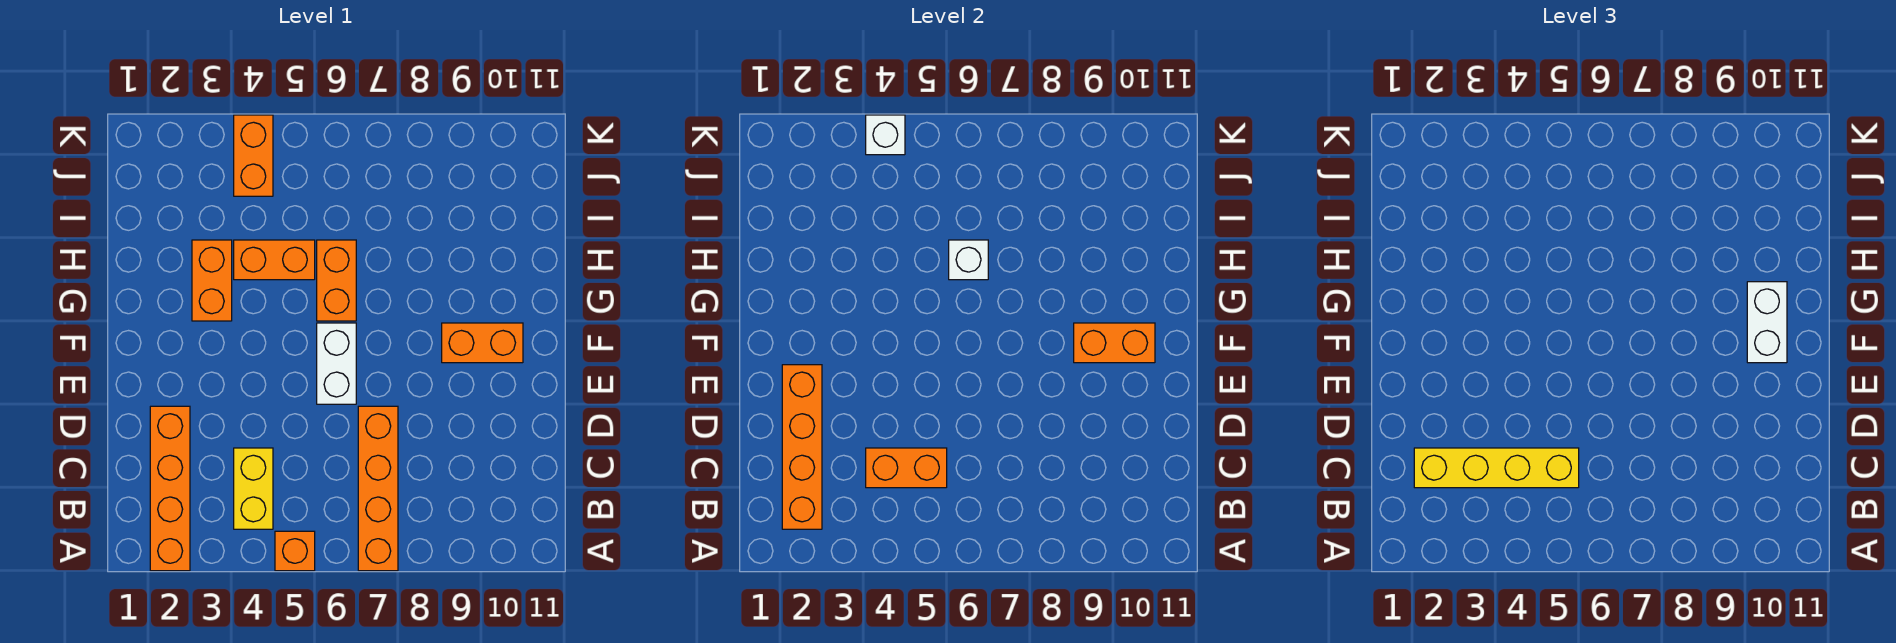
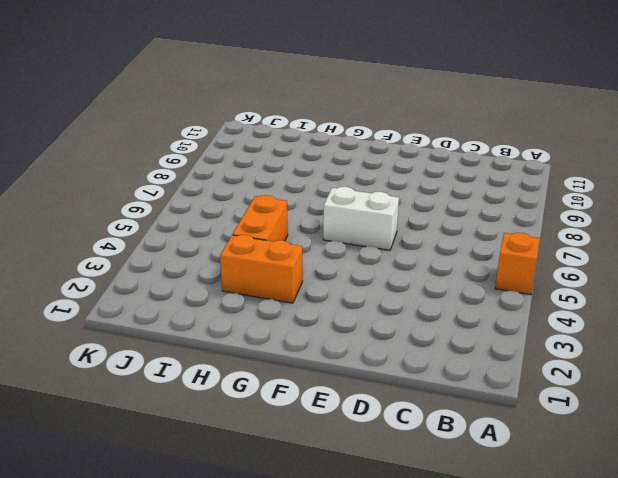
none -> orange 1x4 brick [150,406,190,571]
none -> orange 1x4 brick [358,406,398,571]
none -> yellow 1x2 brick [234,448,273,529]

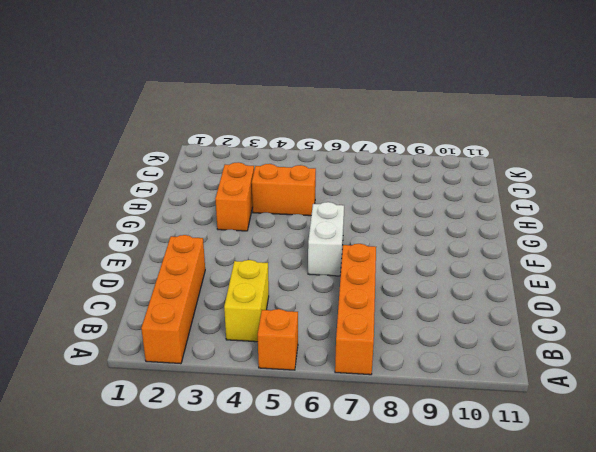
none -> orange 1x2 brick [442,323,523,363]
none -> orange 1x2 brick [317,240,356,321]
none -> orange 1x2 brick [234,115,273,196]

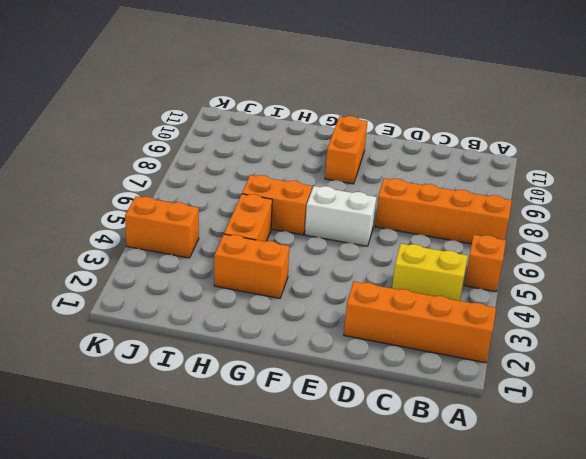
none -> orange 1x4 brick [782,365,822,529]
none -> orange 1x2 brick [866,448,947,488]
none -> orange 1x2 brick [1074,323,1155,363]

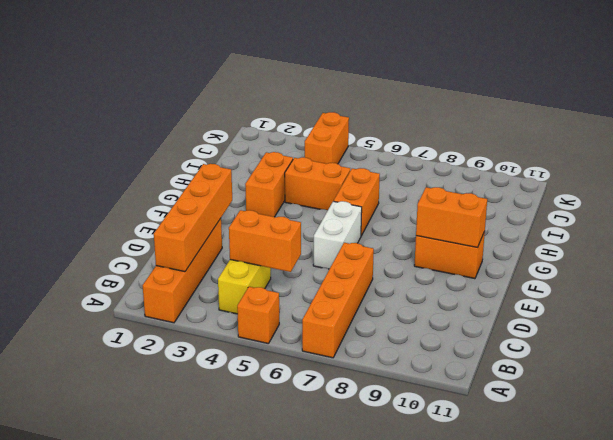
none -> white 1x1 brick [949,240,988,280]
none -> white 1x1 brick [866,115,905,155]
none -> yellow 1x4 brick [1414,448,1579,488]

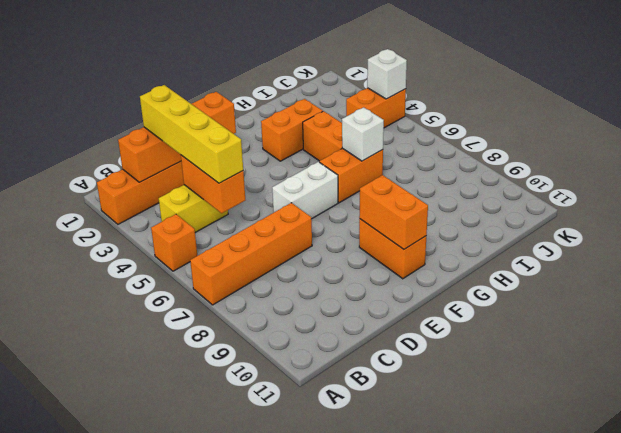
none -> white 1x2 brick [1747,282,1787,363]

